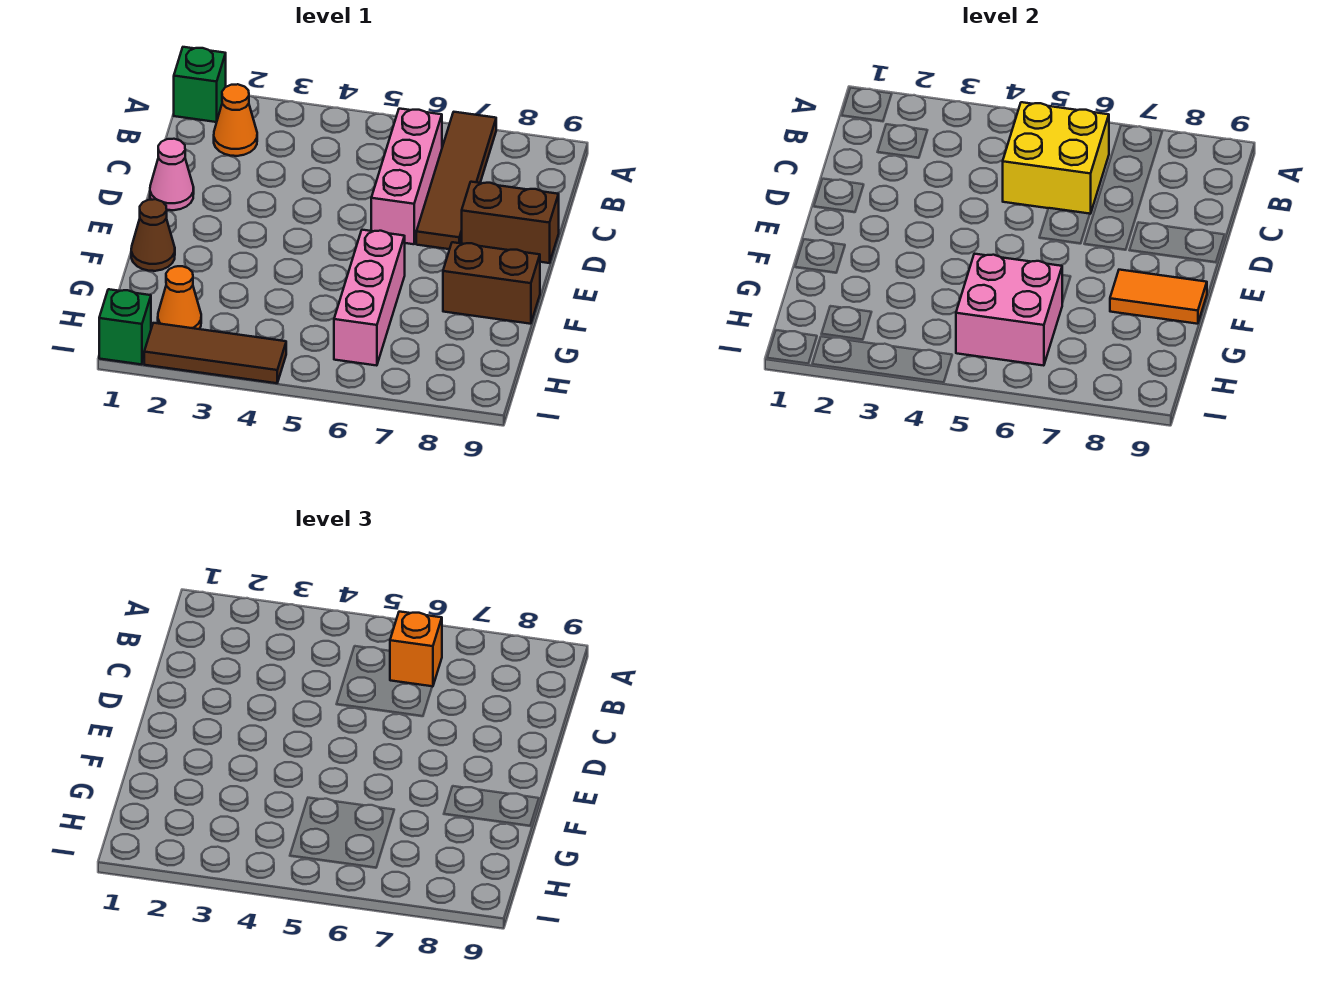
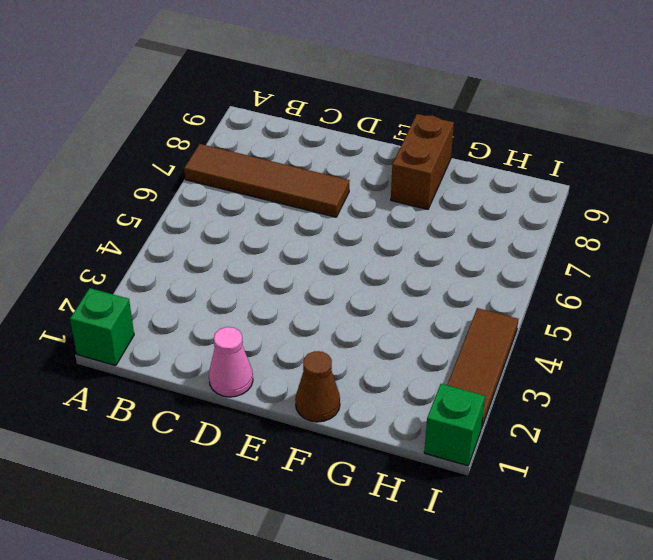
none -> orange 1x1 cone [214,84,257,156]
none -> pink 1x3 brick [371,109,442,244]
none -> brown 1x2 brick [462,182,559,263]

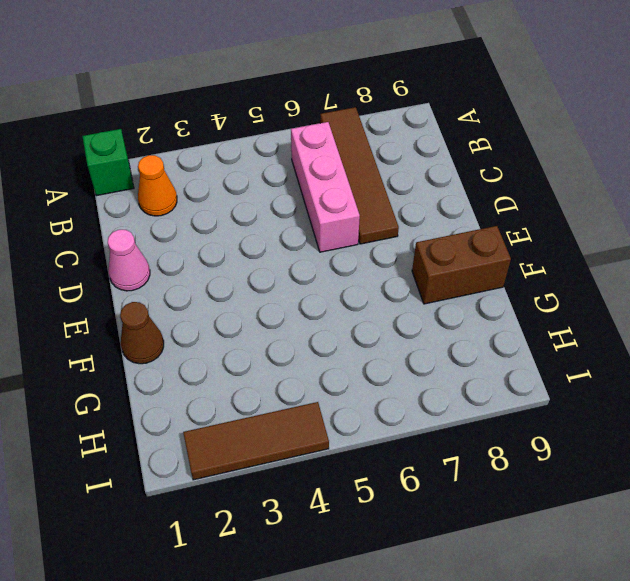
none -> brown 1x2 brick [462,182,559,263]
none -> pink 1x3 brick [334,230,405,366]
none -> orange 1x1 cone [158,266,201,329]

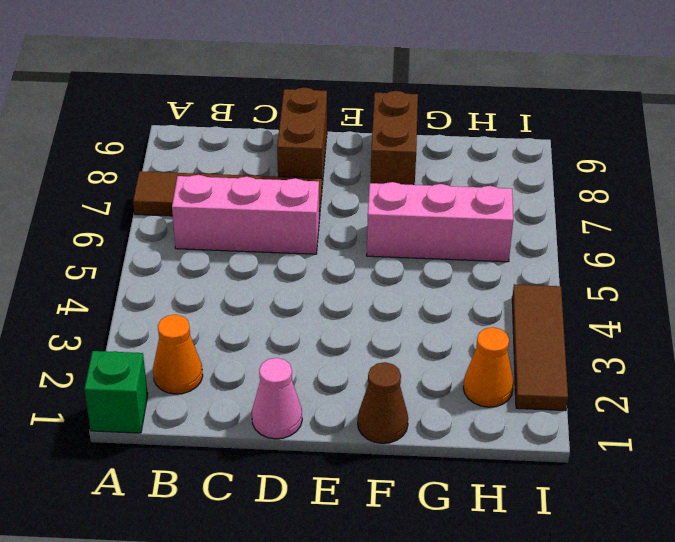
none -> green 1x1 brick [99,289,151,364]
none -> yellow 2x2 brick [1003,102,1109,214]
none -> orange 1x2 tile [1110,270,1207,324]

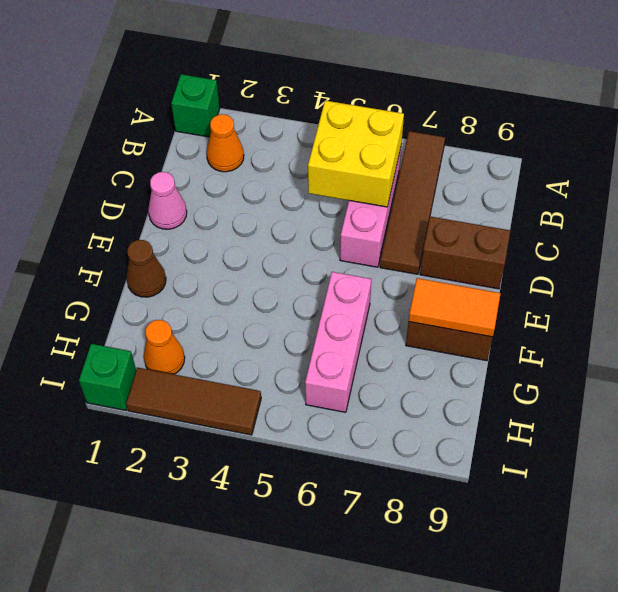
none -> pink 2x2 brick [956,254,1062,366]
none -> orange 1x1 brick [390,612,442,687]

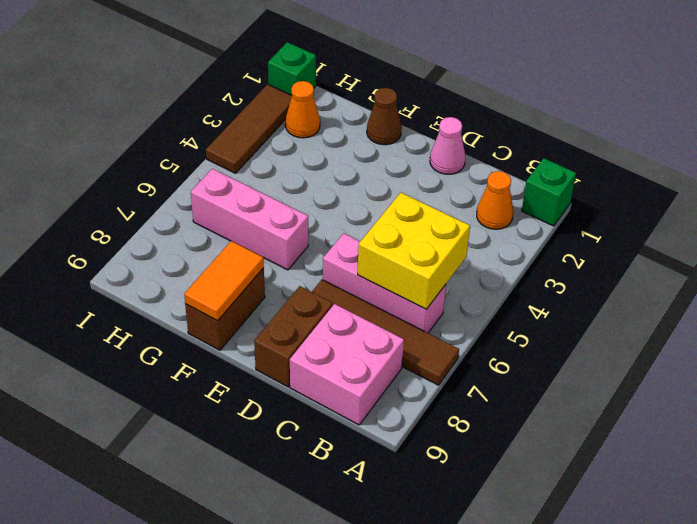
pink 2x2 brick [290,304,404,425] -> pink 2x2 brick moved to [956,254,1062,366]
none -> orange 1x1 brick [390,612,442,687]

